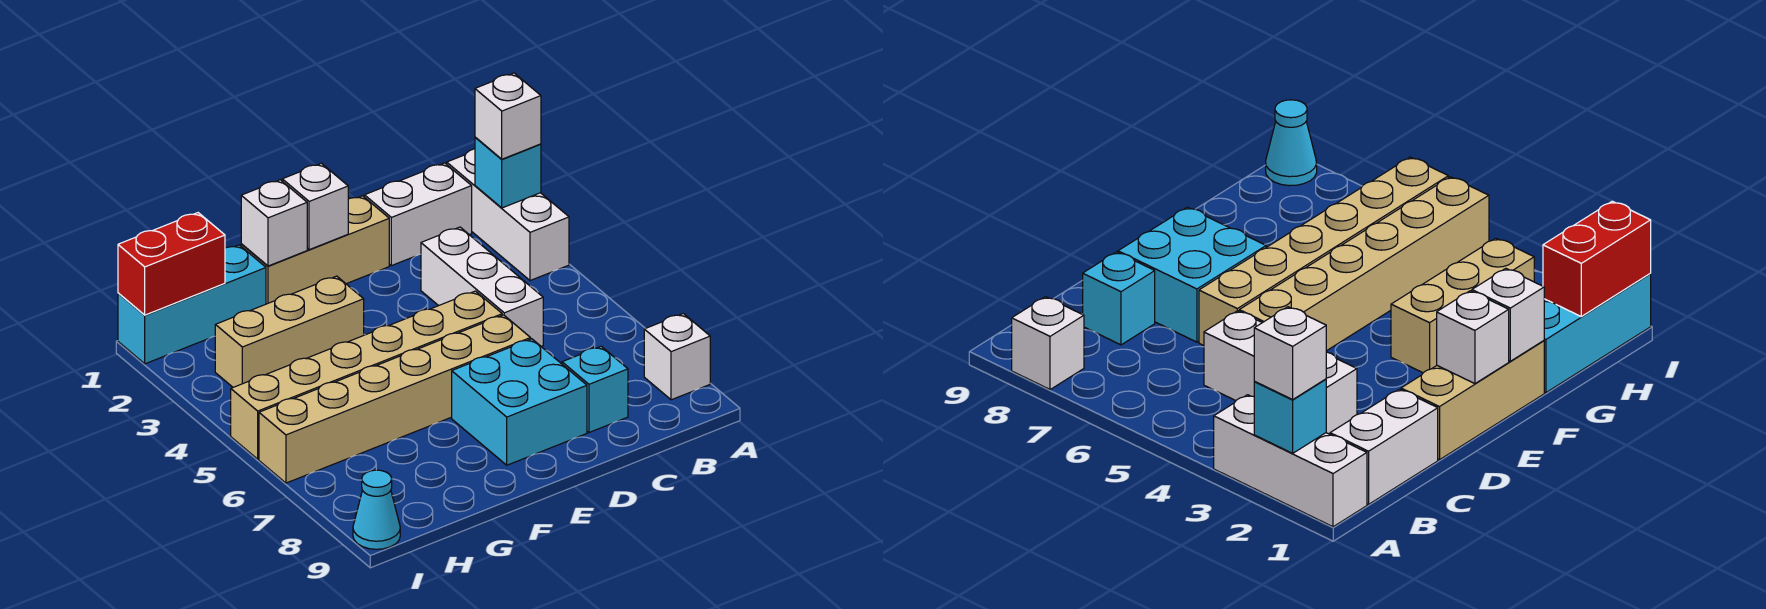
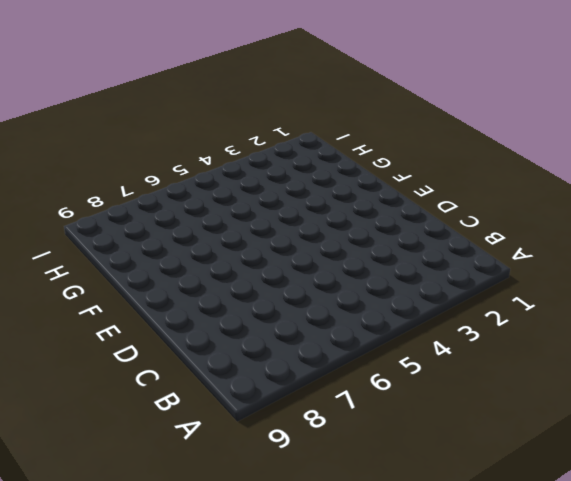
none -> white 1x3 brick [447,149,569,281]
none -> white 1x1 brick [644,314,710,400]
none -> white 1x2 brick [364,163,472,266]

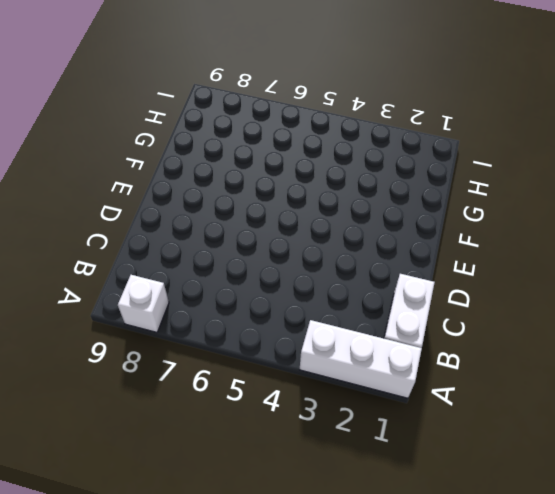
none -> white 1x3 brick [421,227,543,346]
none -> cyan 1x1 brick [562,346,628,432]
none -> tan 1x3 brick [241,196,389,304]

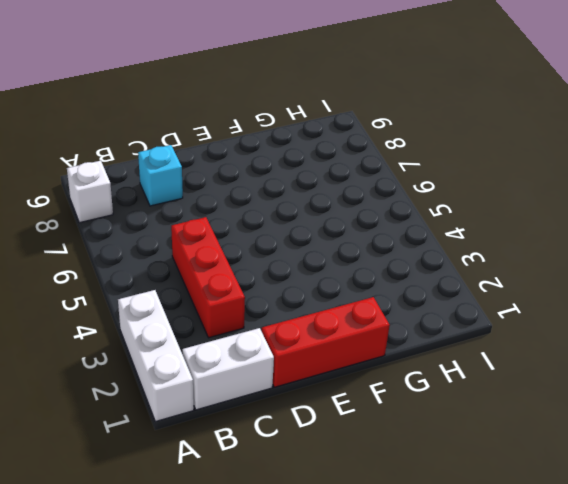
red 1x3 brick [171,217,245,338] -> white 1x3 brick [421,227,543,346]
red 1x3 brick [262,297,390,387] -> tan 1x3 brick [241,196,389,304]
none -> tan 1x6 brick [231,291,502,459]
none -> tan 1x6 brick [259,315,531,483]
none -> cyan 2x2 brick [452,339,587,465]

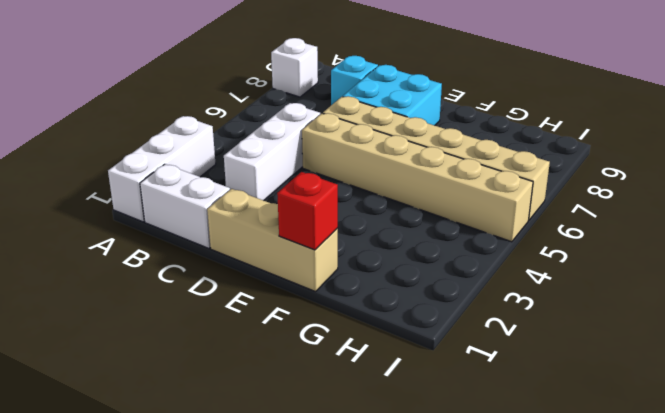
red 1x1 brick [277,172,338,250] -> white 1x1 brick [241,180,307,266]
none -> tan 1x3 brick [215,276,364,387]
none -> cyan 1x3 brick [118,245,266,364]
none -> cyan 1x1 cone [353,470,400,549]

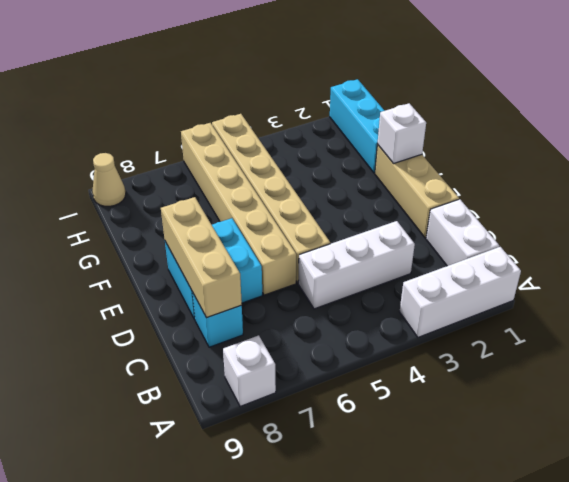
tan 1x3 brick [161,197,242,318] -> tan 1x3 brick moved to [215,276,364,387]
tan 1x1 cone [92,153,126,206] -> cyan 1x1 cone [353,470,400,549]
none -> cyan 1x1 brick [475,137,541,208]
none -> white 1x1 brick [282,163,348,250]
none -> red 1x2 brick [118,213,225,315]

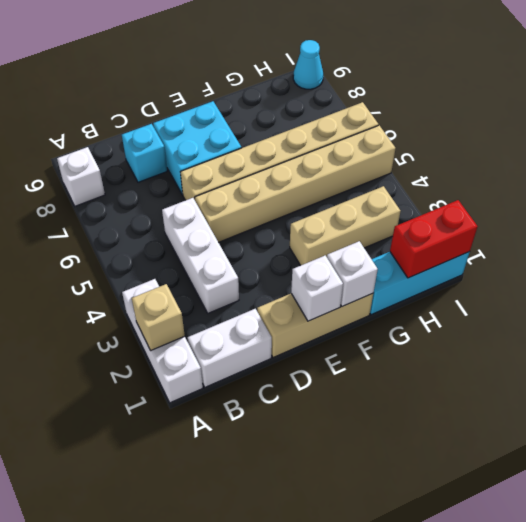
tan 1x1 brick [132,284,185,350] -> cyan 1x1 brick [475,137,541,208]
none -> white 1x1 brick [475,73,541,159]

